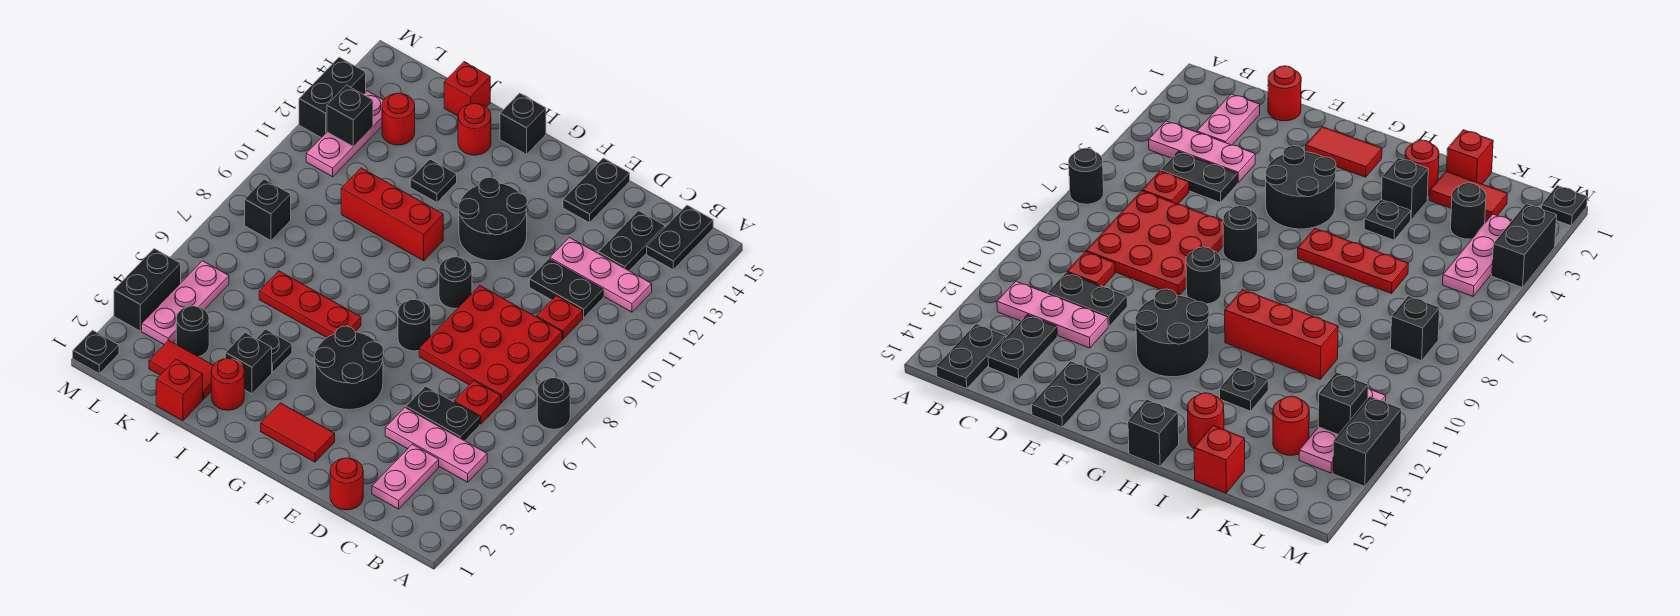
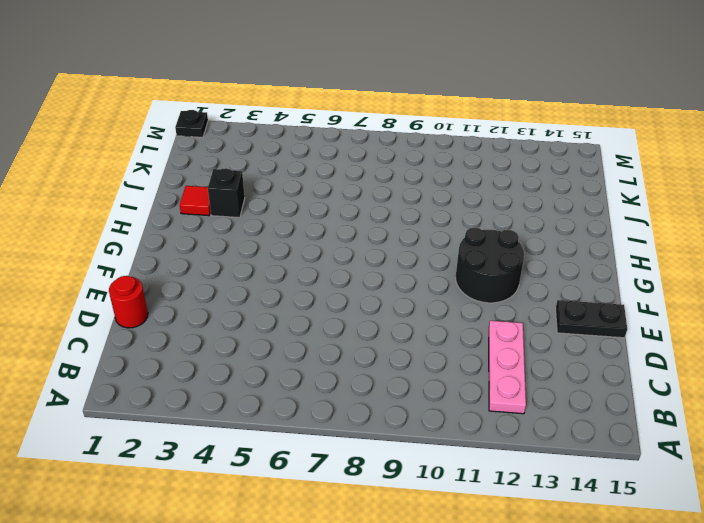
red 1x1 tile [180,186,211,216] -> red 1x1 round brick [211,359,244,410]
none -> black 1x1 round brick [537,378,570,429]
none -> pink 1x3 plate [385,408,487,482]
none -> black 1x2 plate [647,205,713,270]
none -> pink 1x2 plate [372,444,439,509]

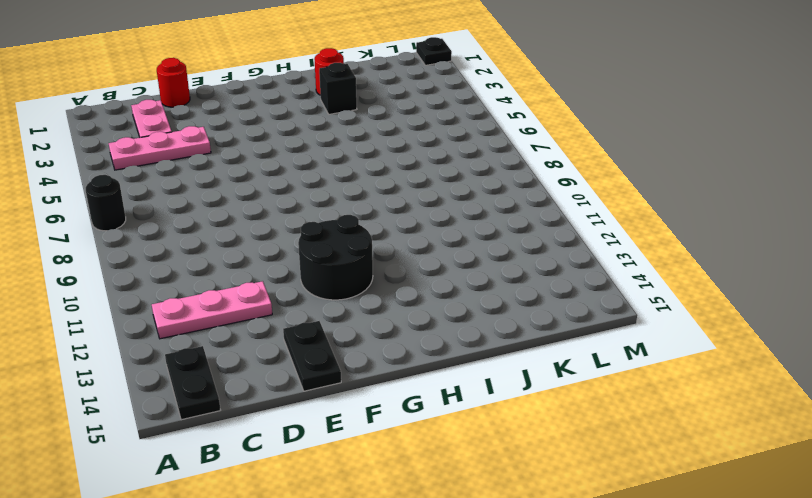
none -> black 1x2 plate [406,386,480,441]
none -> red 1x1 plate [454,381,501,424]
none -> red 3x3 plate [419,286,562,403]
none -> red 1x1 plate [537,296,583,339]

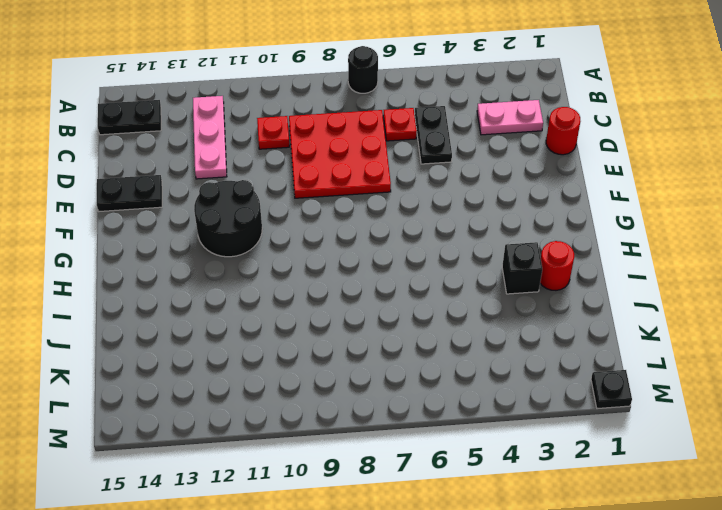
none -> pink 1x3 plate [385,408,487,482]
none -> black 1x2 plate [529,259,603,318]
none -> black 1x2 plate [598,211,665,271]
none -> red 1x2 tile [261,403,335,462]

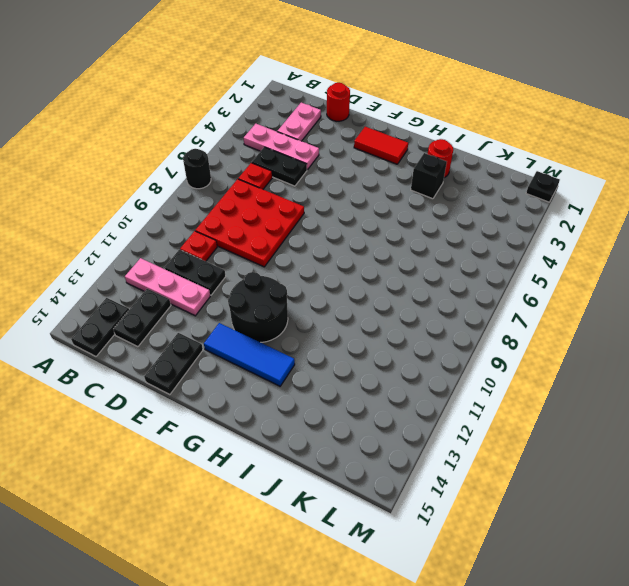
blue 1x3 tile [204,323,295,386] -> none
none -> black 2x2 round brick [314,326,384,410]
none -> black 1x1 round brick [398,299,431,351]
none -> black 1x1 round brick [439,257,472,309]
none -> red 1x3 plate [259,271,361,338]

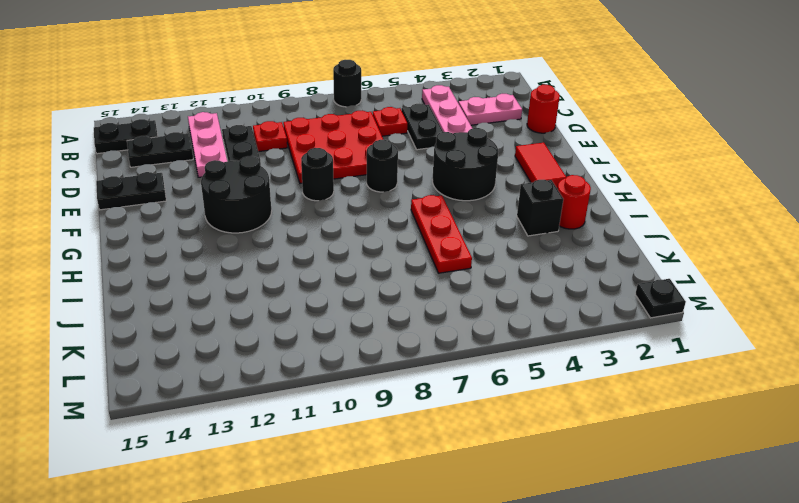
none -> red 1x3 brick [341,168,443,261]
none -> black 1x1 brick [500,93,546,154]
none -> black 1x1 plate [256,329,292,373]
none -> black 1x1 plate [410,159,457,202]

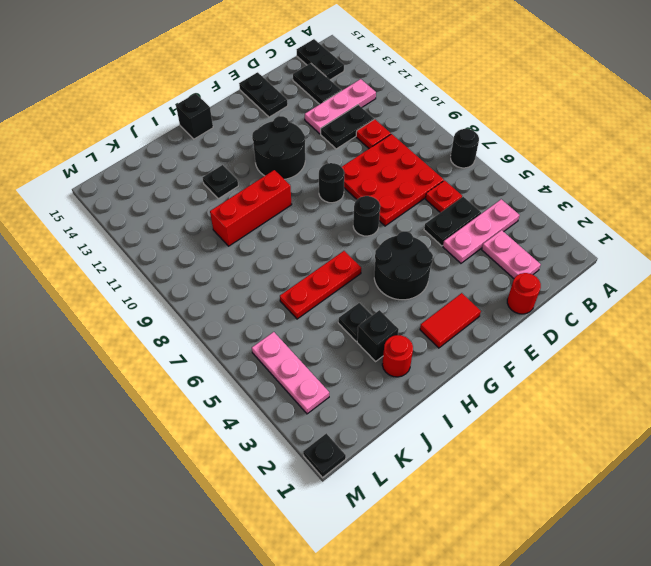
none -> red 1x1 round brick [458,103,491,155]
none -> red 1x1 brick [156,359,203,421]
none -> red 1x2 tile [149,340,213,399]
none -> red 1x1 brick [444,62,490,116]

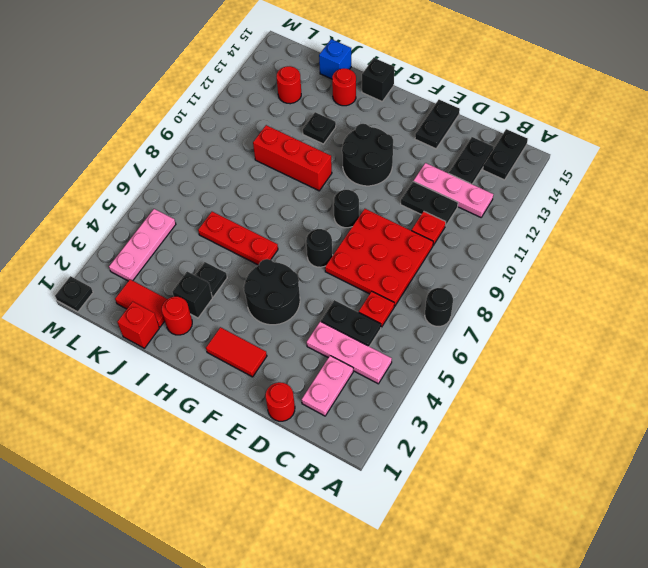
blue 1x1 brick [319,39,351,79] -> red 1x1 brick [444,62,490,116]
none -> black 1x1 round brick [176,306,209,357]
none -> black 1x1 brick [245,179,291,240]
none -> pink 1x3 plate [306,91,384,177]
none -> black 1x2 brick [114,249,181,331]

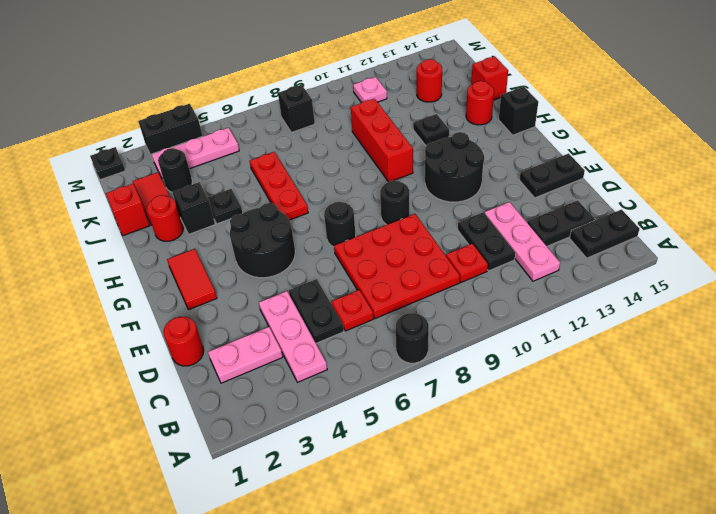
pink 1x1 plate [353,77,387,103] -> pink 1x3 plate [306,91,384,177]
none -> black 1x2 brick [299,57,366,138]
none -> black 1x1 brick [327,85,373,147]

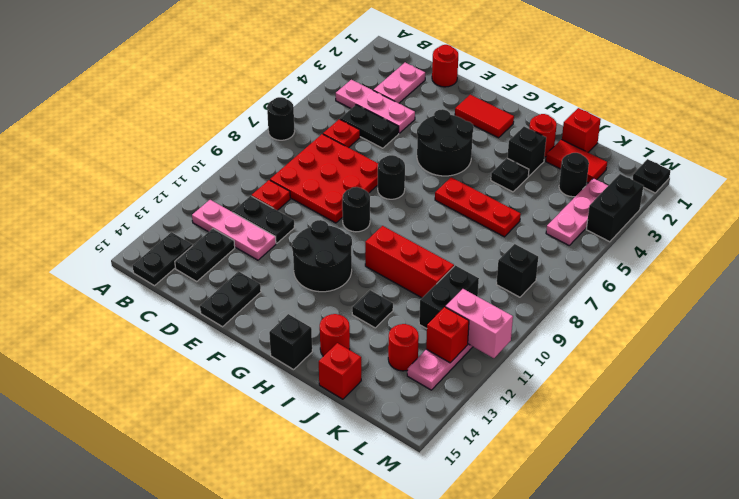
black 1x2 brick [419,265,479,329] -> black 1x2 brick moved to [299,57,366,138]
pink 1x2 brick [446,289,513,358] -> none
red 1x1 brick [426,307,469,363] -> black 1x1 brick [327,85,373,147]

